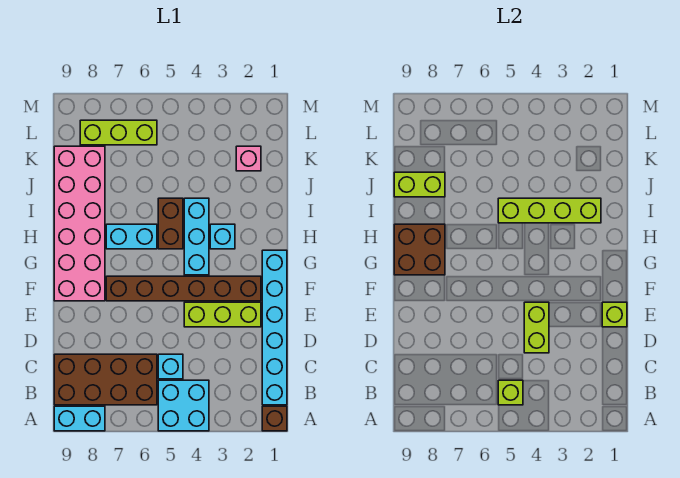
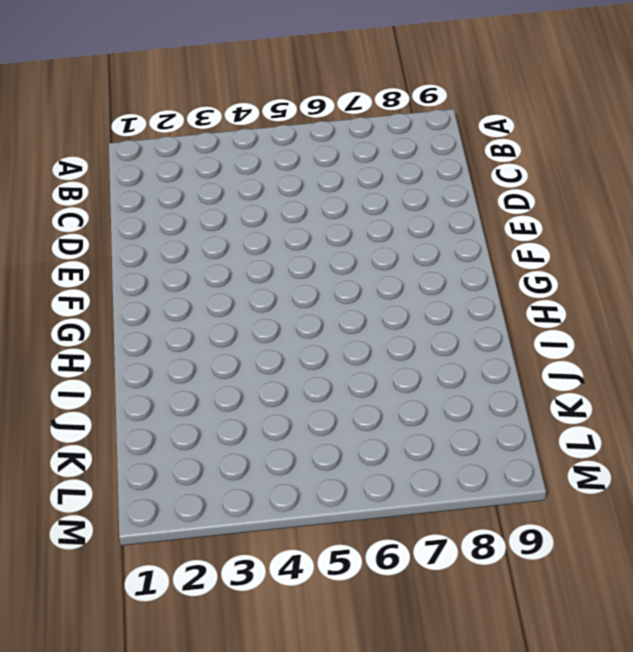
none -> brown 1x1 brick [262,406,287,431]
none -> cyan 2x2 brick [158,380,209,431]
none -> cyan 1x2 brick [54,406,105,431]

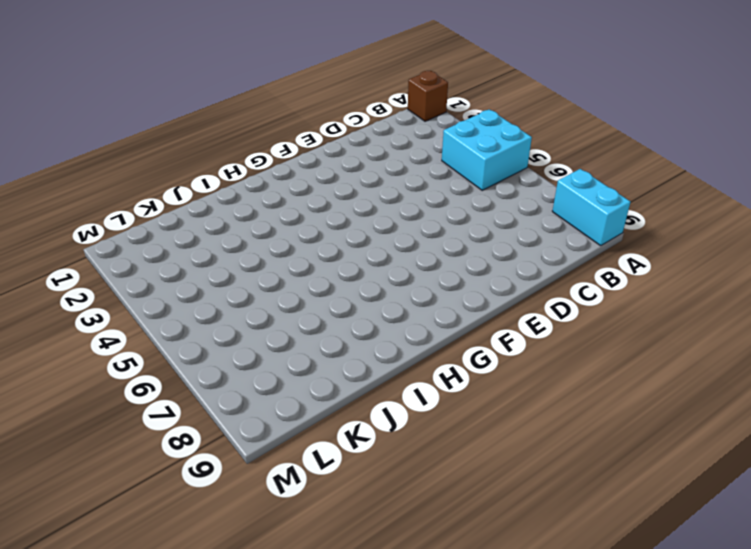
none -> cyan 1x6 brick [262,250,287,405]
none -> brown 2x4 brick [54,354,157,405]
none -> cyan 1x1 brick [158,354,183,379]

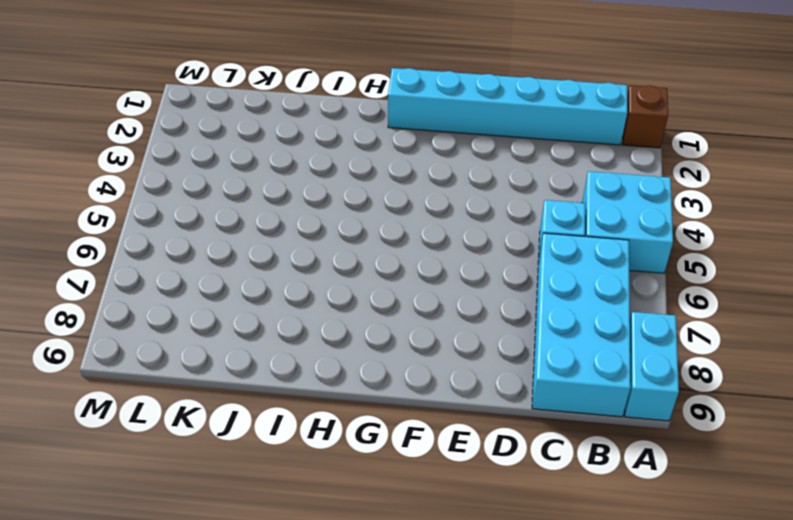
cyan 2x4 brick [532,233,631,417] -> brown 2x4 brick [54,354,157,405]
none -> lime 1x3 brick [184,302,261,327]
none -> brown 1x6 brick [106,276,261,301]
none -> pink 2x6 brick [54,146,105,301]

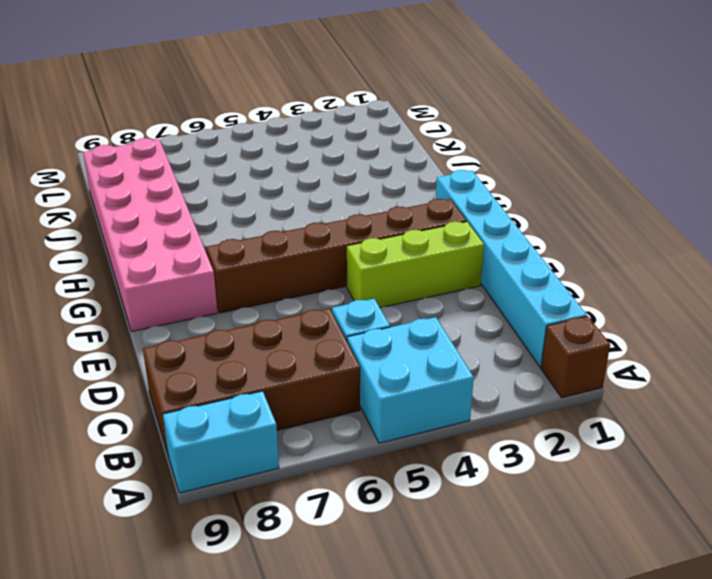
none -> cyan 1x3 brick [184,198,209,275]
none -> cyan 1x1 brick [210,224,235,249]
none -> brown 1x2 brick [158,198,183,249]

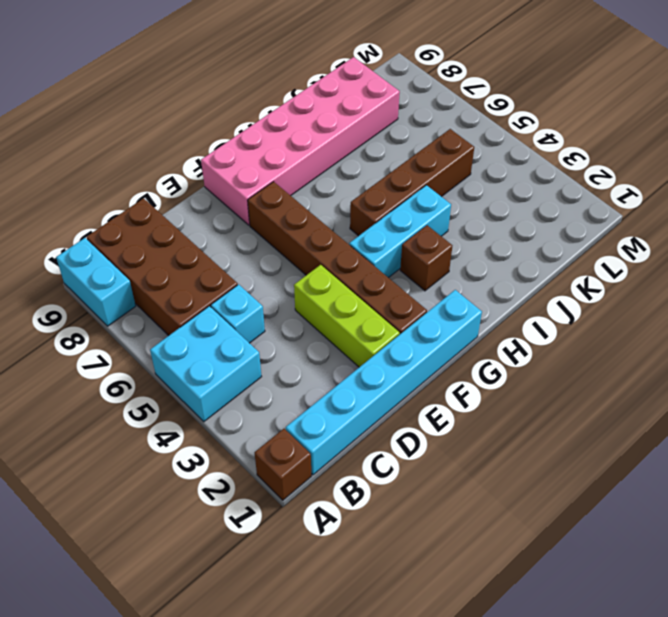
brown 1x1 brick [400,225,452,291] -> cyan 1x1 brick [210,224,235,249]
brown 1x4 brick [350,129,474,236] -> brown 1x2 brick [158,198,183,249]
none -> cyan 1x2 brick [106,224,157,249]
none -> pink 1x1 brick [236,146,261,171]
none -> lime 1x3 brick [80,120,157,145]

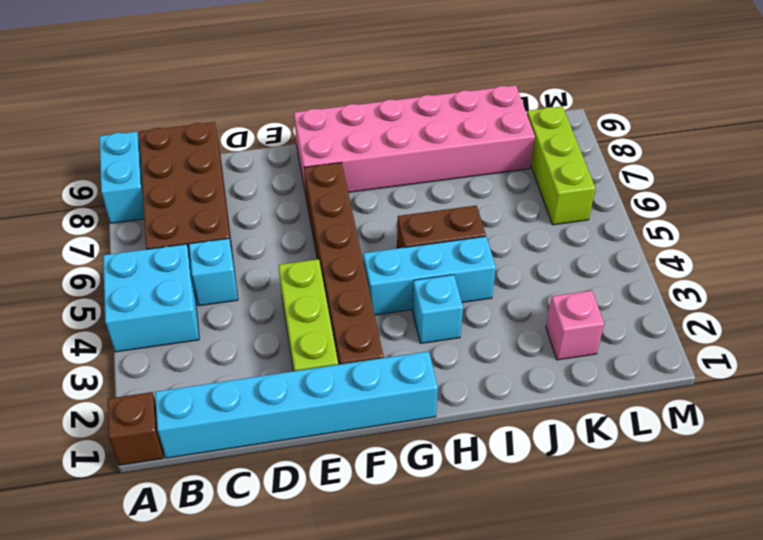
none -> cyan 1x2 brick [106,224,157,249]
none -> lime 1x1 brick [498,380,523,405]
none -> lime 1x2 brick [524,302,549,353]

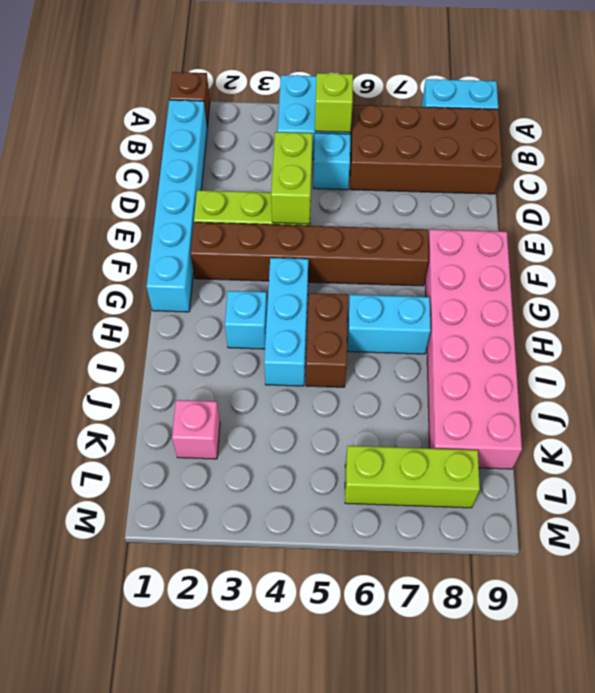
none -> lime 1x1 brick [602,302,627,327]
none -> brown 2x2 brick [394,224,445,275]
none -> lime 1x4 brick [498,198,601,223]

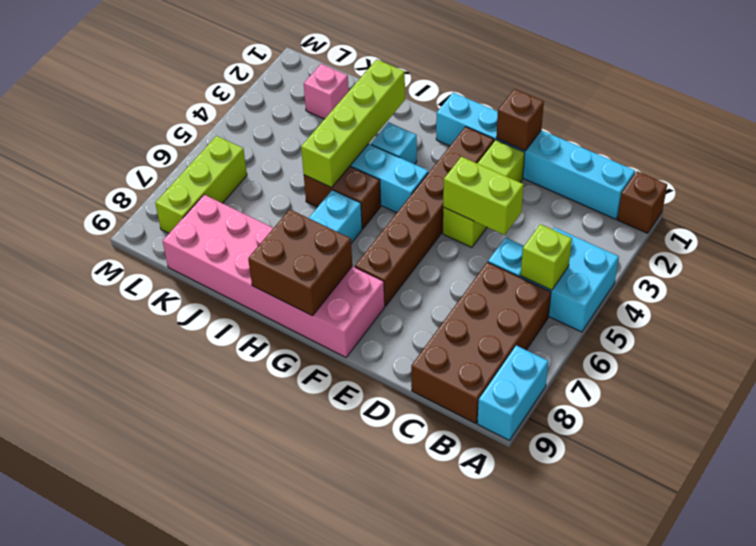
brown 1x1 brick [496,89,544,151] -> lime 1x1 brick [602,302,627,327]
none -> lime 1x2 brick [394,172,445,197]

